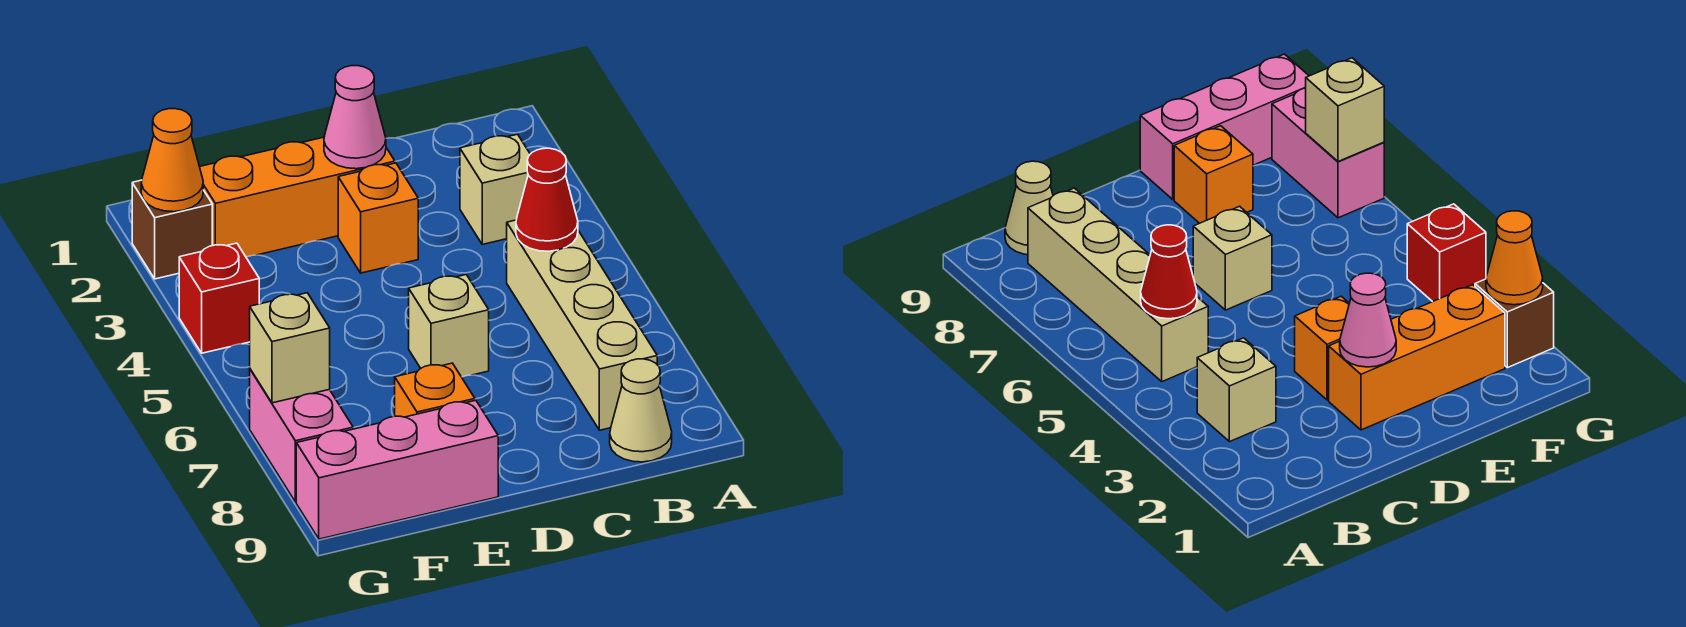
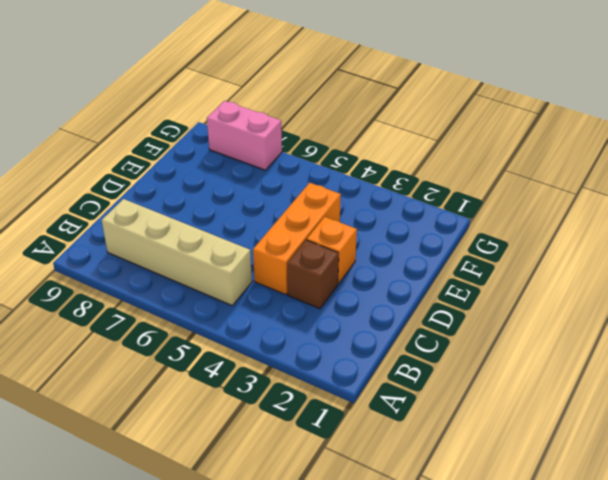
brown 1x1 brick [287,240,339,309] -> brown 1x1 brick moved to [132,180,212,279]
orange 1x3 brick [253,183,341,295] -> orange 1x3 brick moved to [200,137,395,257]
none -> tan 1x1 brick [460,134,530,244]
none -> tan 1x1 cone [610,359,672,462]
none -> tan 1x1 brick [409,275,489,377]

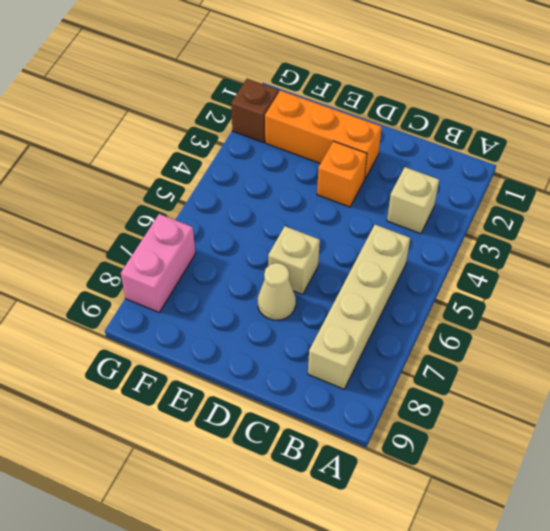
tan 1x1 cone [258,263,296,320] -> tan 1x1 cone moved to [610,359,672,462]
none -> orange 1x1 brick [395,363,475,417]
none -> pink 1x3 brick [296,400,498,539]
none -> red 1x1 brick [179,243,259,353]

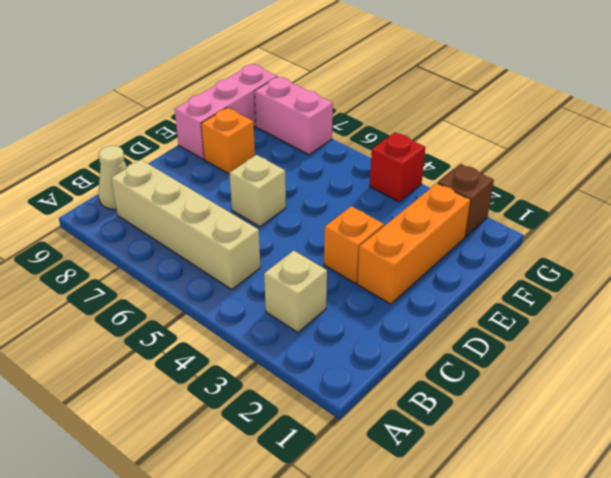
none -> red 1x1 cone [516,148,578,251]
none -> pink 1x1 cone [324,66,386,169]
none -> orange 1x1 cone [141,109,203,212]

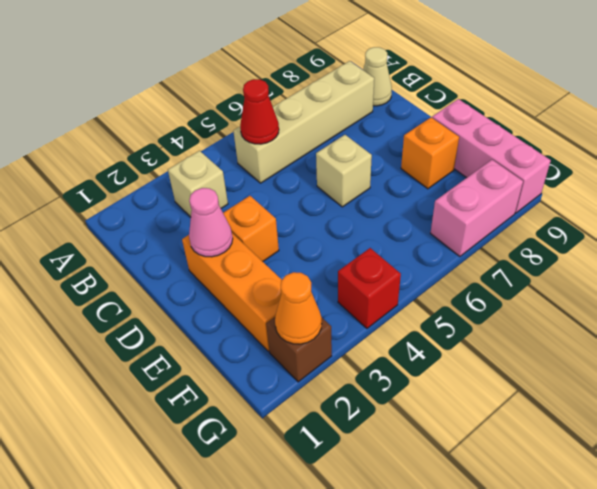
none -> tan 1x1 brick [250,293,330,403]

